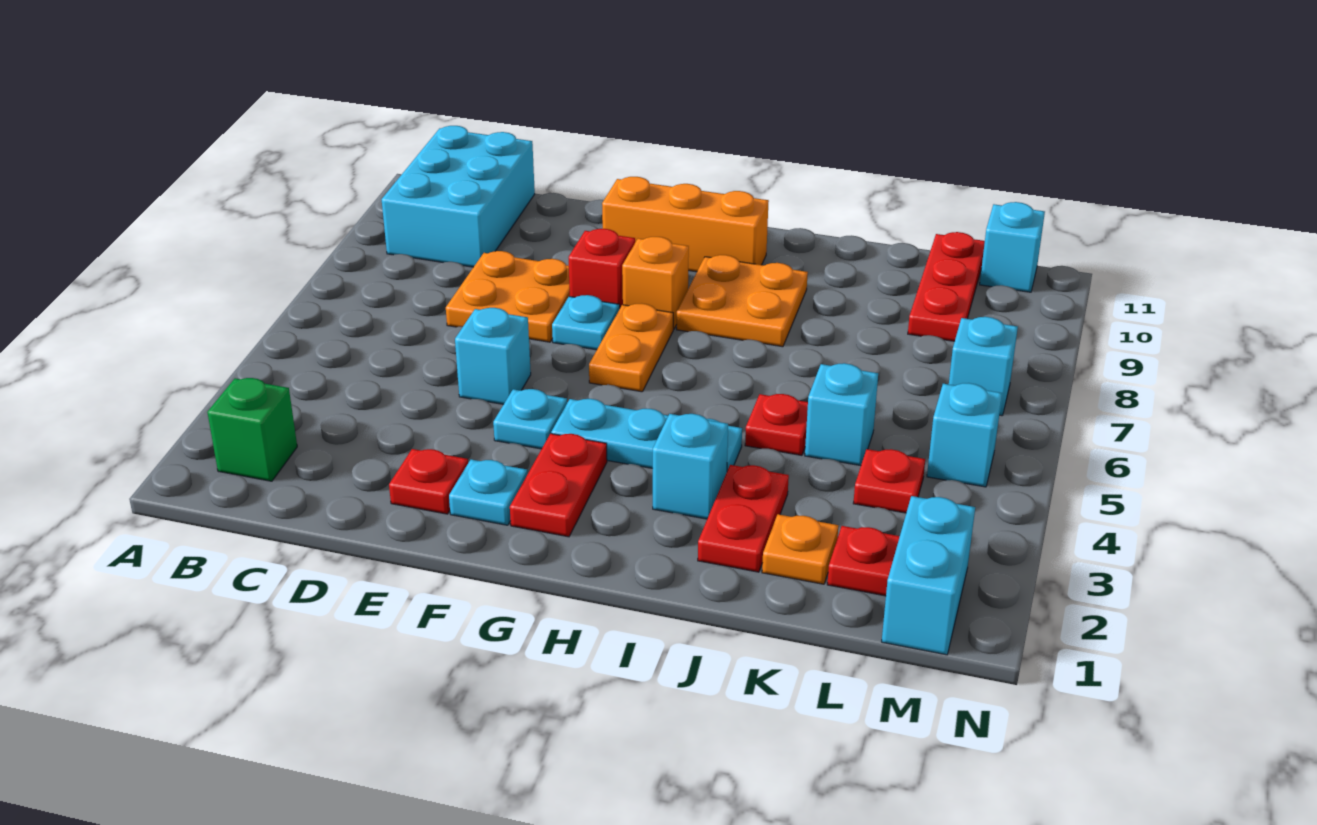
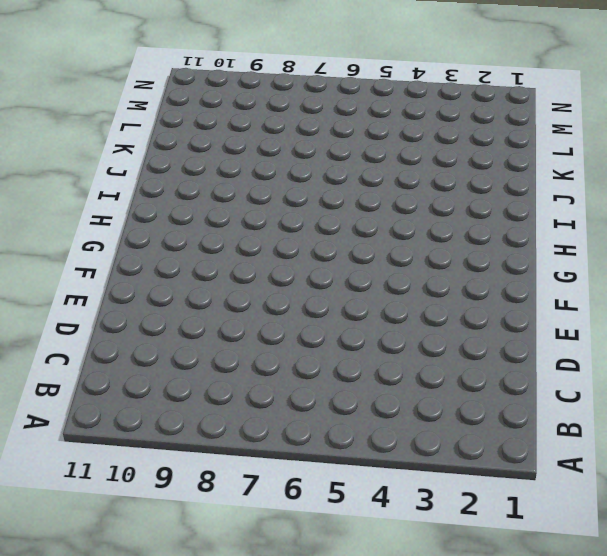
none -> green 1x1 brick [207,378,297,481]
none -> cyan 2x3 brick [382,126,535,267]
none -> orange 2x2 plate [446,251,570,342]

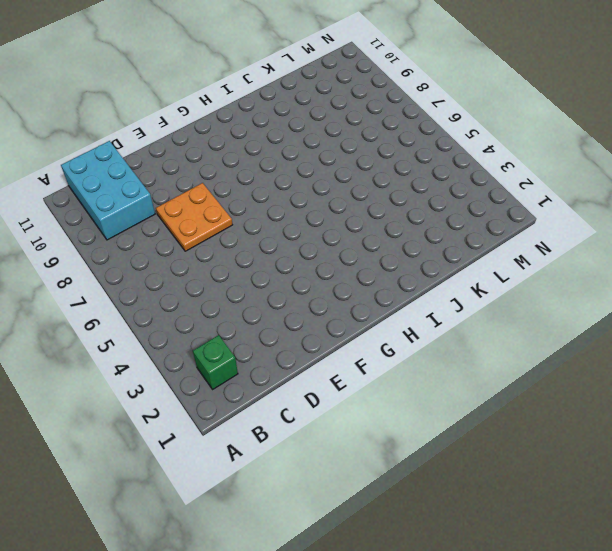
none -> red 1x1 plate [389,449,468,514]
none -> cyan 1x1 brick [455,308,531,404]
none -> cyan 1x1 plate [449,459,527,525]

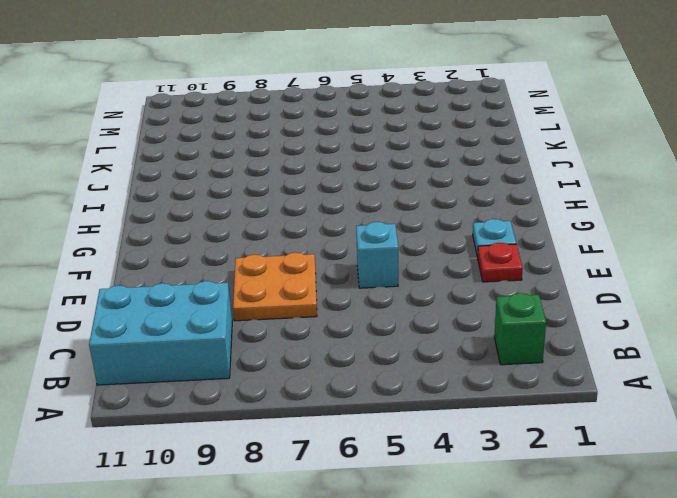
none -> cyan 1x1 plate [493,389,567,449]
none -> cyan 1x1 plate [552,295,620,350]
none -> red 1x1 brick [569,229,635,307]

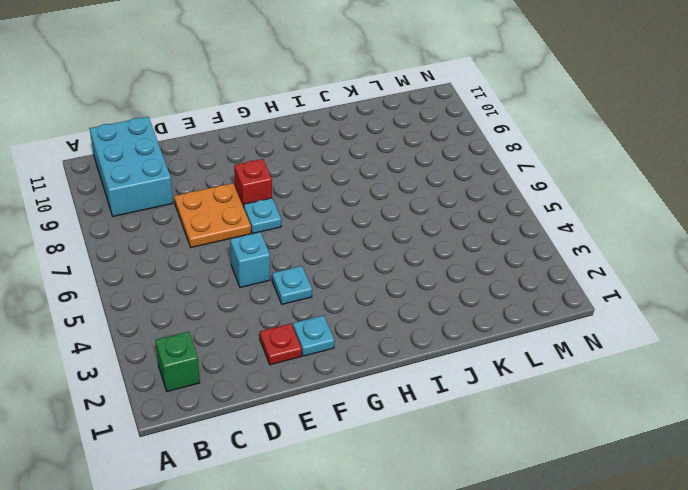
none -> orange 1x3 brick [602,177,769,272]
none -> red 1x2 plate [510,434,607,537]
none -> cyan 1x3 plate [551,399,742,471]

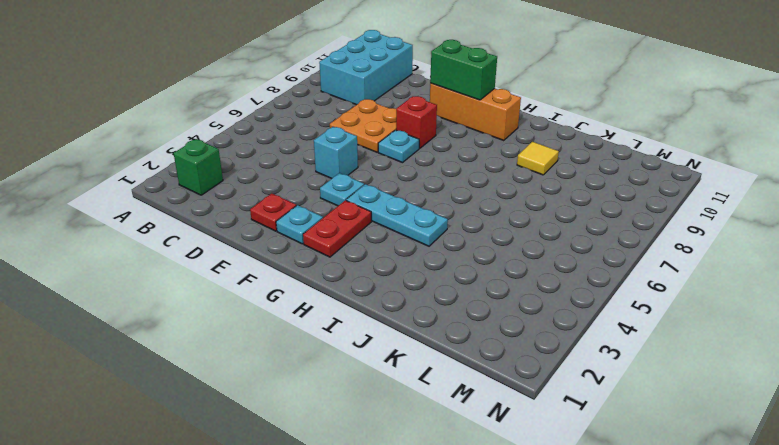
green 1x2 brick [430,40,497,100] -> none
yellow 1x1 tile [517,142,559,175] -> none
none -> orange 1x2 plate [589,303,673,392]
none -> orange 1x1 brick [622,237,689,329]
none -> orange 2x2 plate [677,255,808,347]

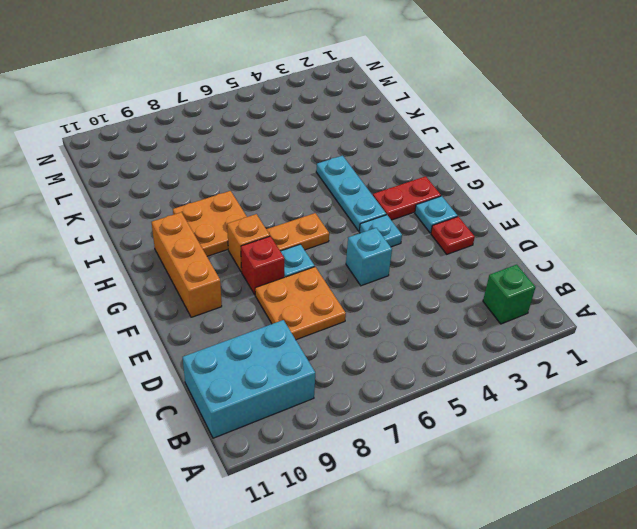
none -> cyan 1x1 brick [653,414,728,519]
none -> red 1x2 plate [698,465,789,572]
none -> red 1x1 plate [745,394,808,455]

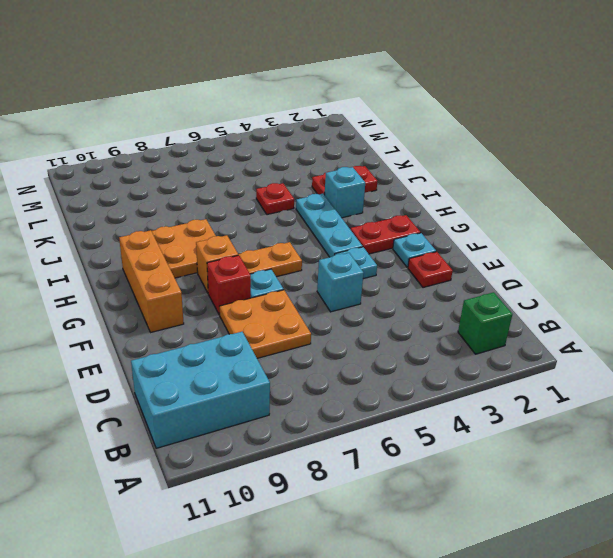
none -> orange 1x1 plate [762,514,838,584]
none -> cyan 1x1 brick [805,363,878,466]
none -> red 1x1 plate [827,526,900,596]

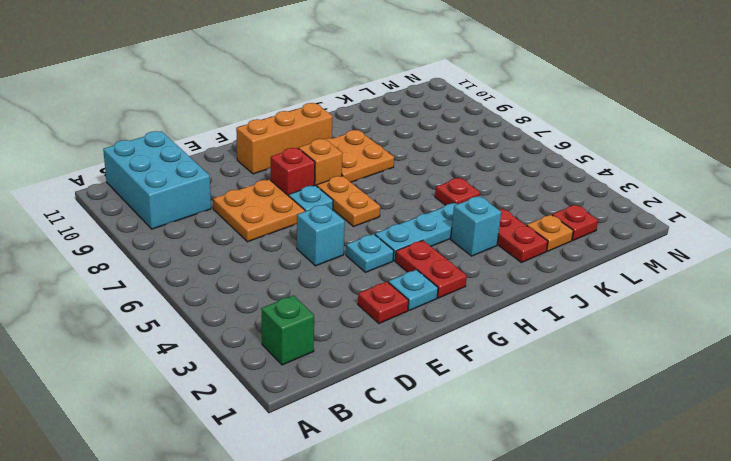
none -> cyan 1x1 brick [805,363,878,466]
none -> red 1x1 plate [853,449,925,513]
none -> red 1x3 plate [908,232,985,341]

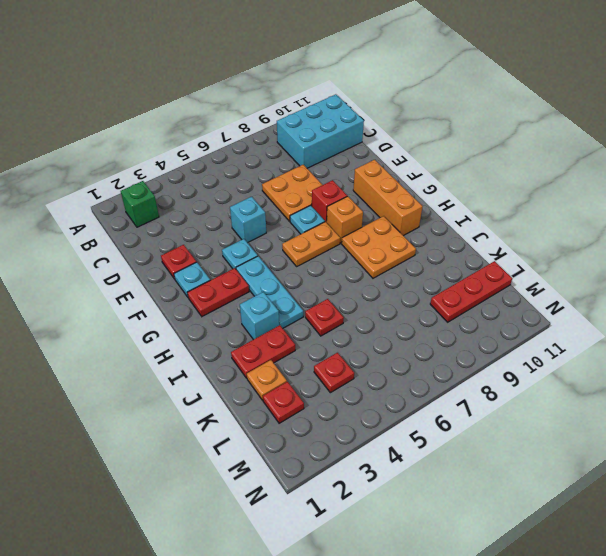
none -> cyan 1x1 brick [805,363,878,466]
none -> cyan 1x2 brick [882,496,975,655]
none -> cyan 1x1 brick [927,383,1002,487]

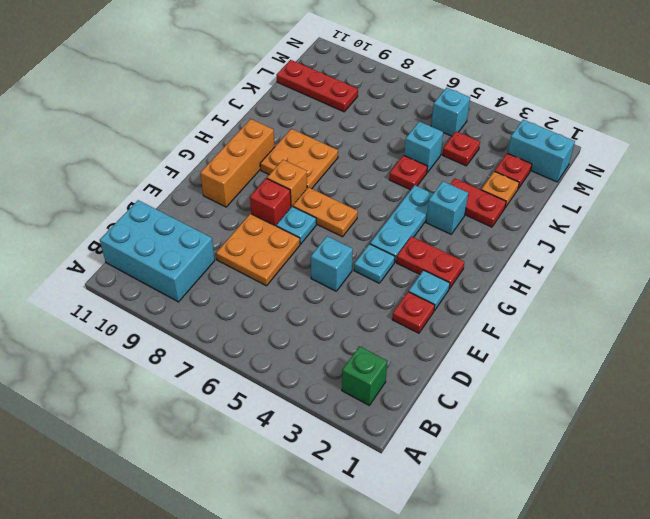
none -> cyan 1x1 brick [949,317,1018,416]
none -> cyan 1x1 brick [980,202,1045,292]

